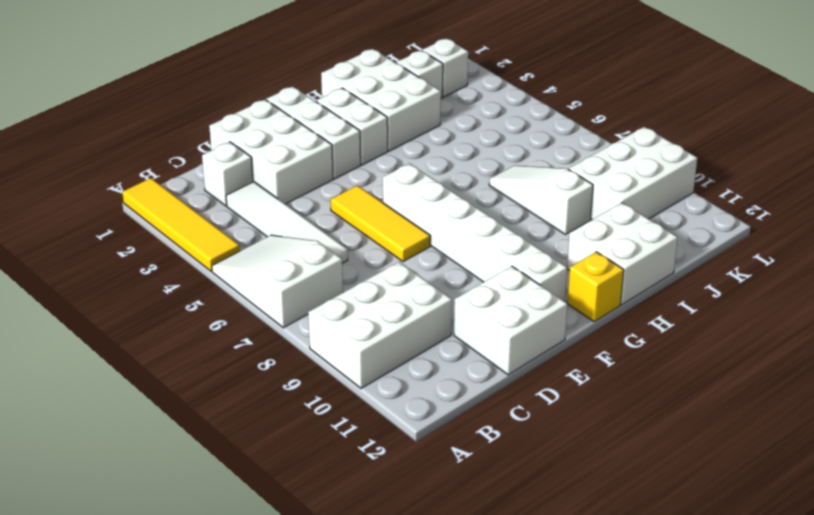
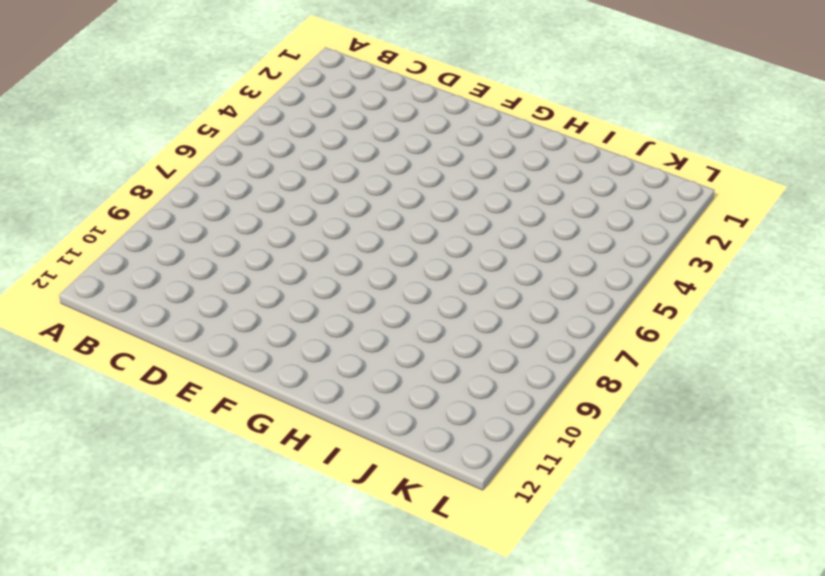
none -> yellow 1x4 tile [122,178,240,271]
none -> white 2x3 slope [212,235,343,328]
none -> white 2x3 brick [308,262,452,388]

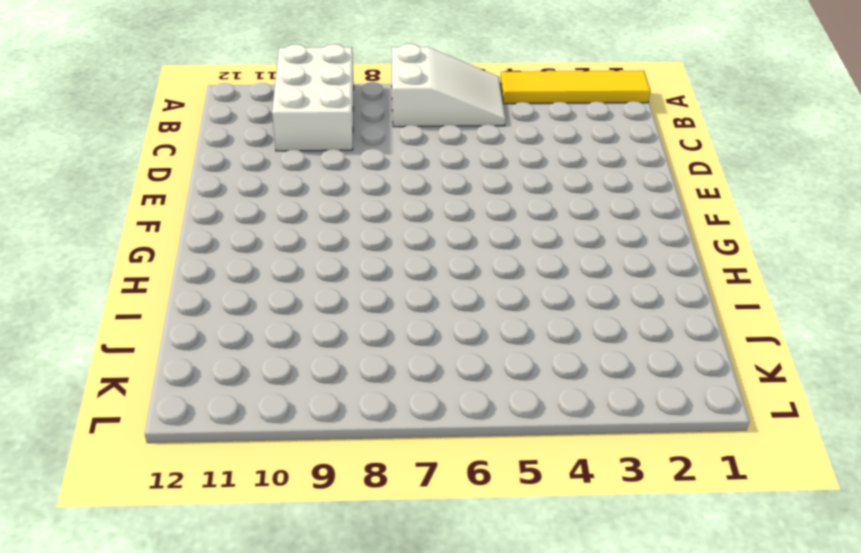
none -> white 1x1 brick [202,142,253,206]
none -> white 1x4 tile [226,182,348,263]
none -> white 2x3 brick [209,100,333,204]

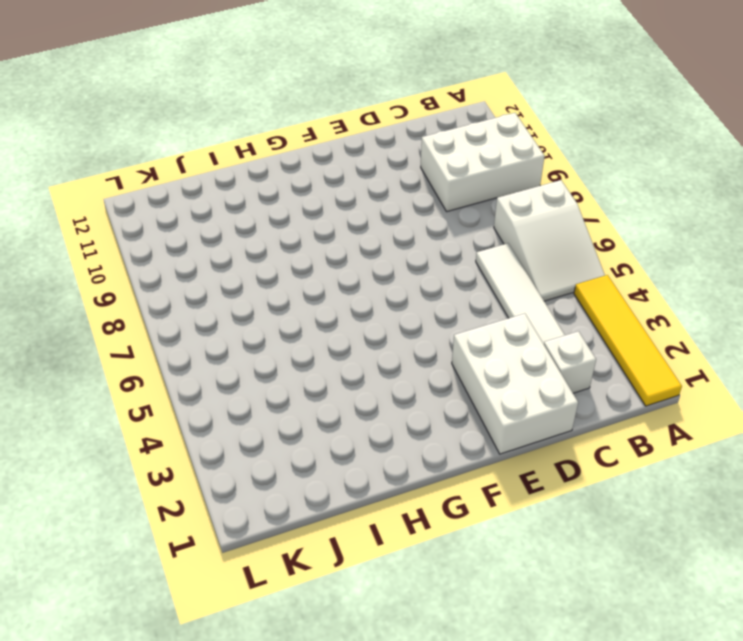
none -> white 2x2 brick [454,266,567,375]
none -> yellow 1x3 tile [331,185,430,262]
none -> white 1x3 brick [266,86,361,179]

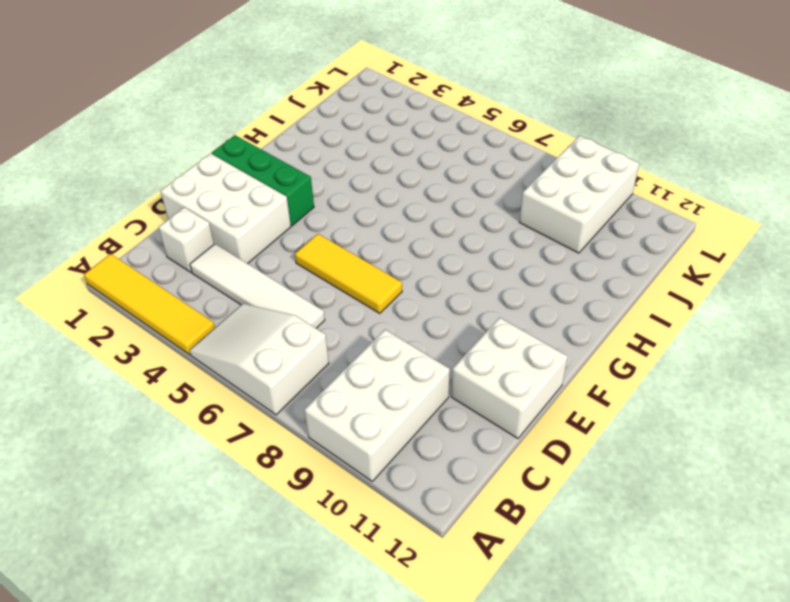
green 1x3 brick [212,135,314,226] -> white 1x3 brick [266,86,361,179]
none -> white 1x6 brick [383,163,567,301]
none -> white 1x2 brick [316,88,388,165]
none -> yellow 1x1 brick [567,252,624,322]

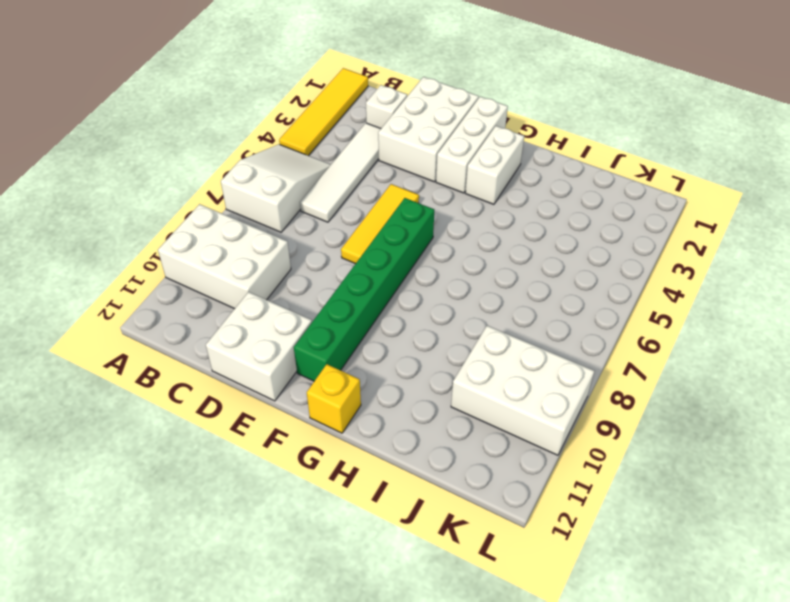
green 1x6 brick [294,198,434,381] -> white 1x6 brick [383,163,567,301]
none -> white 2x3 brick [321,49,441,151]
none -> white 2x2 brick [567,203,678,305]
none -> white 1x3 slope [489,166,593,235]

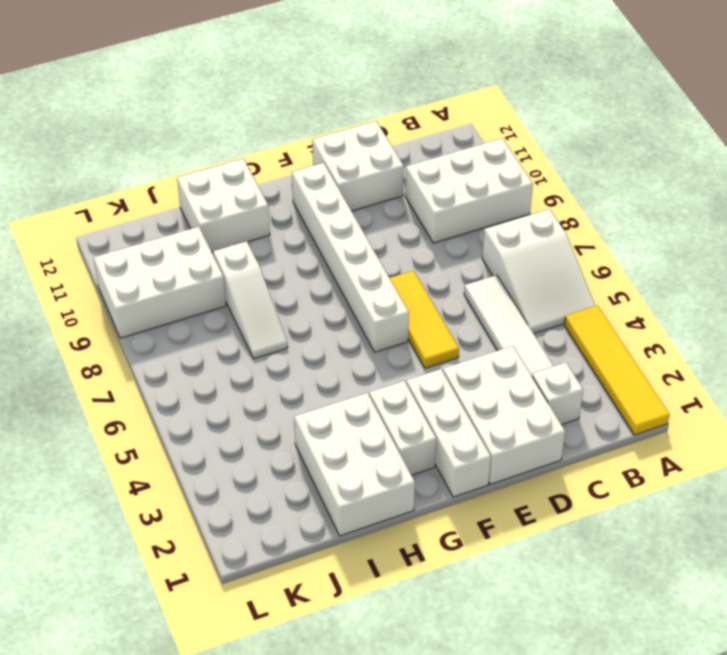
none -> yellow 1x1 brick [567,252,624,322]
none -> white 1x1 brick [396,51,443,98]
none -> white 1x1 brick [422,38,468,97]

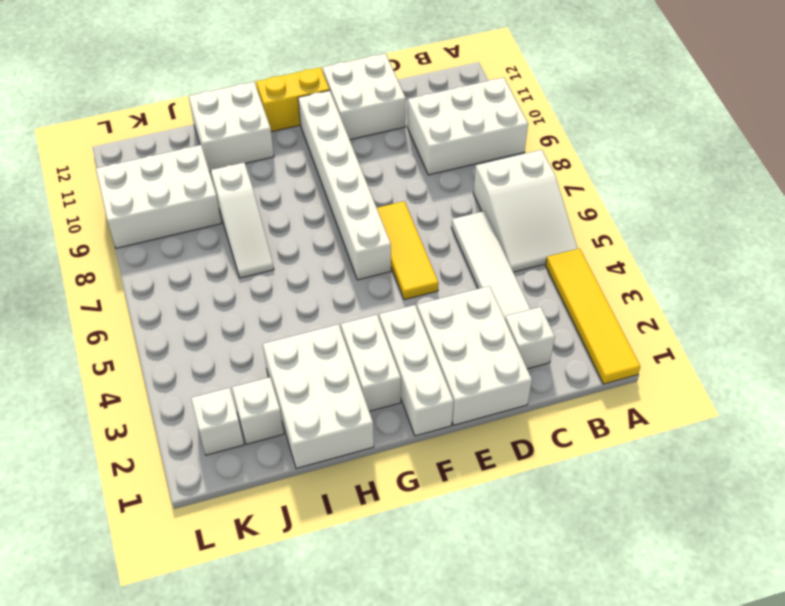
yellow 1x2 brick [256,68,329,132] -> yellow 1x1 brick [567,252,624,322]

